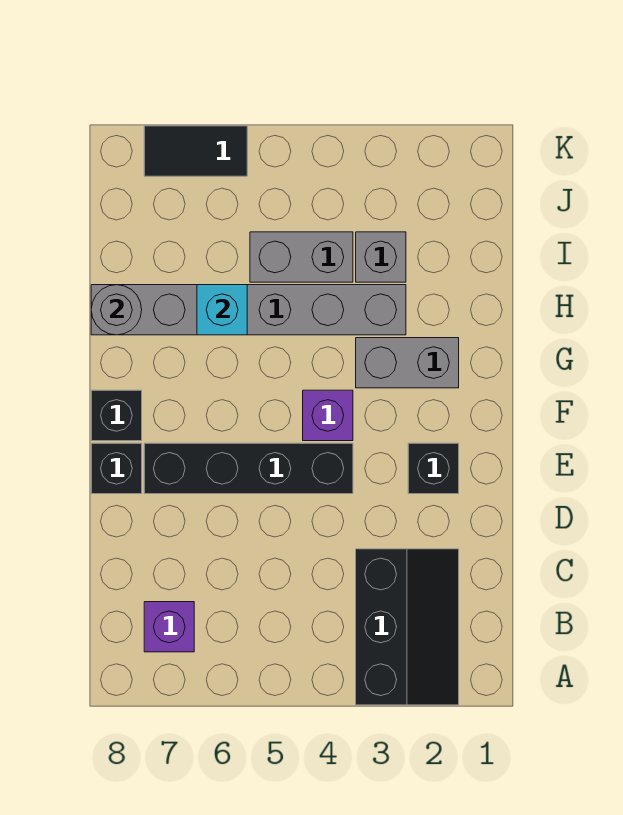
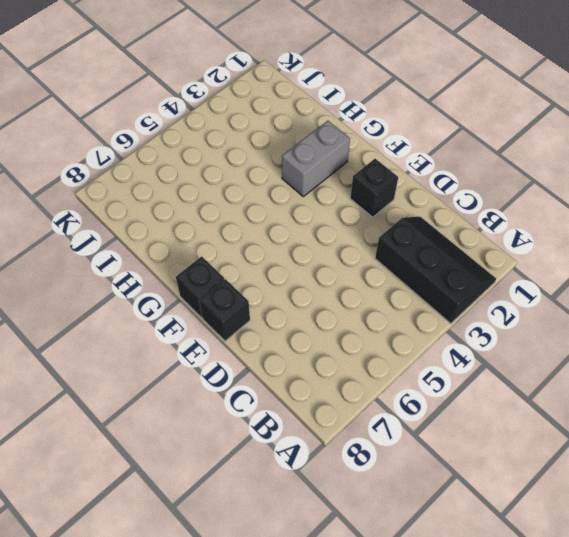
none -> purple 1x1 brick [144,602,194,652]
none -> black 1x4 brick [144,443,353,494]
none -> purple 1x1 brick [303,390,353,441]

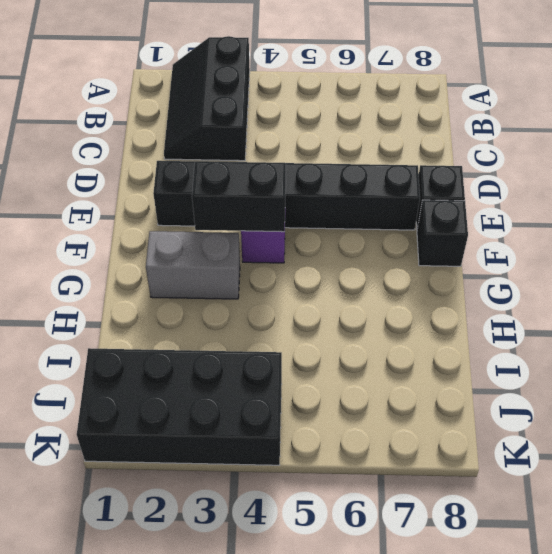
black 1x2 brick [192,161,286,232] -> none
black 2x4 brick [77,348,282,465] -> none
none -> purple 1x1 brick [144,602,194,652]
none -> grey 1x6 brick [91,285,406,335]
none -> grey 1x1 brick [356,232,406,282]

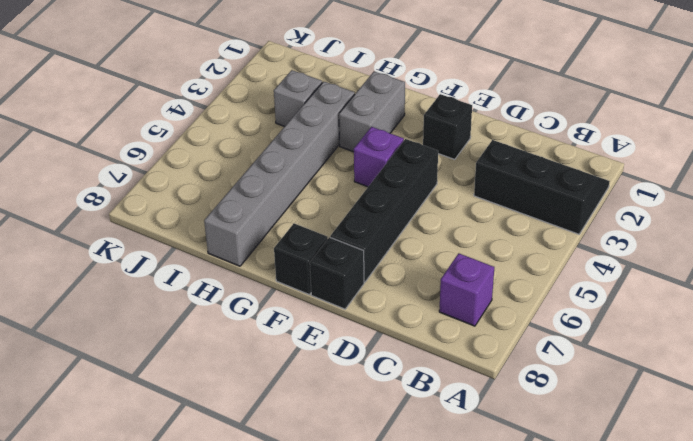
none -> grey 1x2 brick [250,232,353,282]
none -> black 1x2 tile [144,126,247,176]
none -> cyan 1x1 brick [197,285,247,335]

